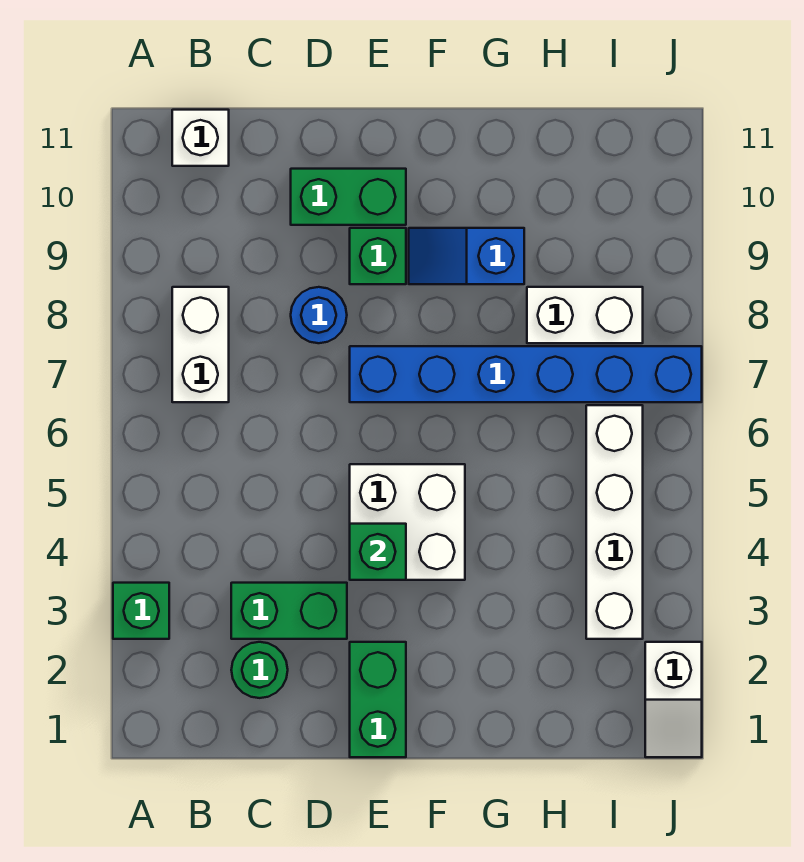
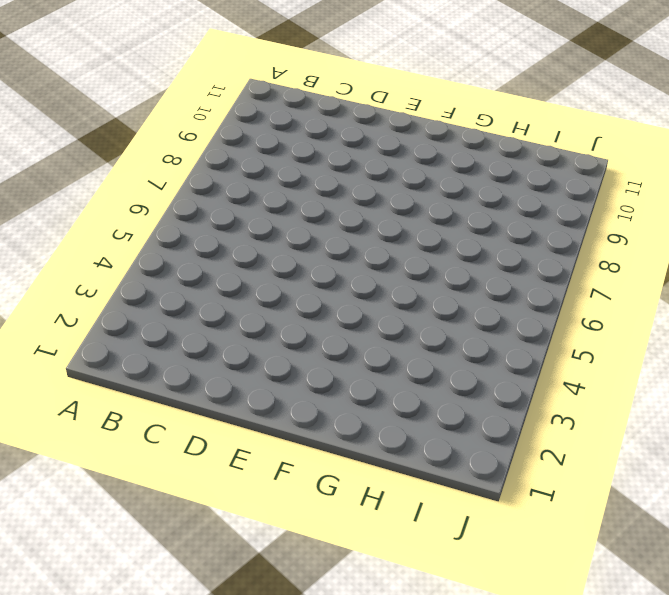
none -> green 1x1 brick [113,583,169,639]
none -> white 1x2 brick [172,287,229,402]
none -> white 1x1 brick [172,110,229,166]

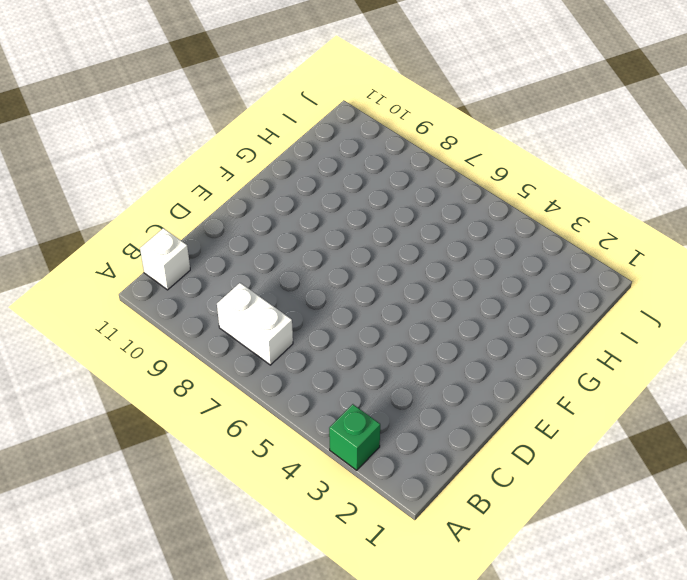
none -> green 1x1 round brick [231,642,288,698]
none -> green 1x2 brick [231,583,347,639]
none -> blue 1x1 round brick [291,287,347,343]

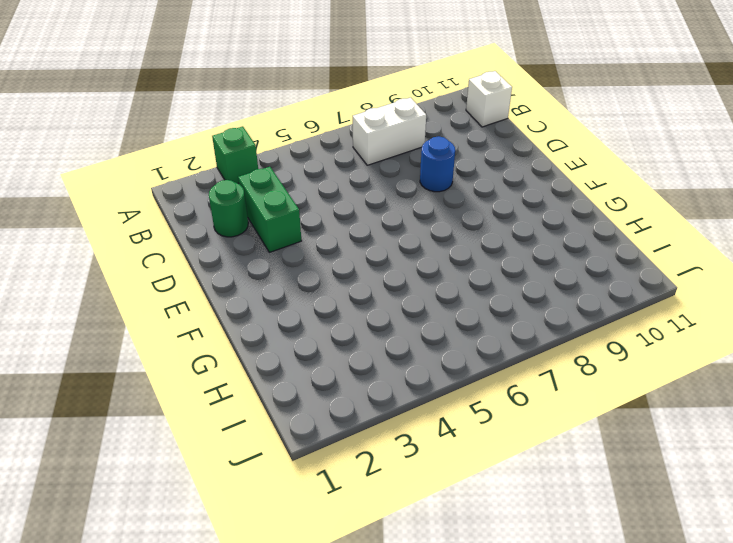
none -> green 1x2 brick [291,169,406,225]
none -> green 1x2 brick [350,642,406,757]
none -> white 2x2 brick [350,464,465,580]

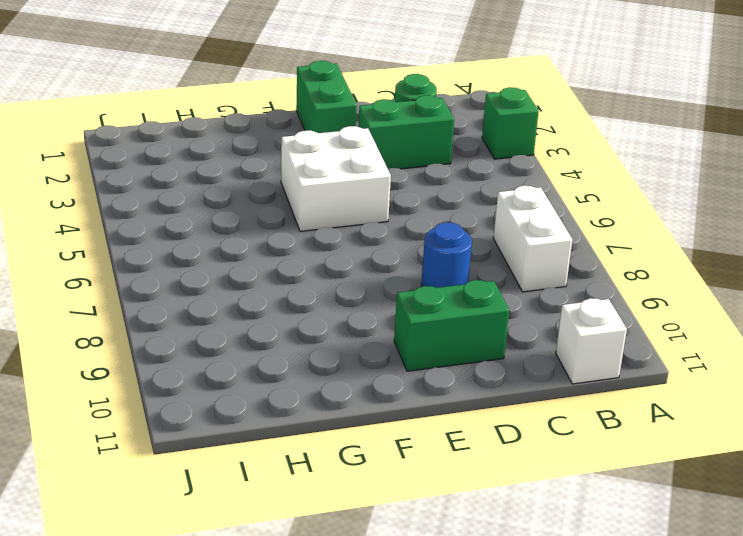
none -> blue 1x6 brick [350,346,702,402]
none -> green 1x1 brick [350,228,406,284]
none -> blue 1x2 slope [409,228,524,284]

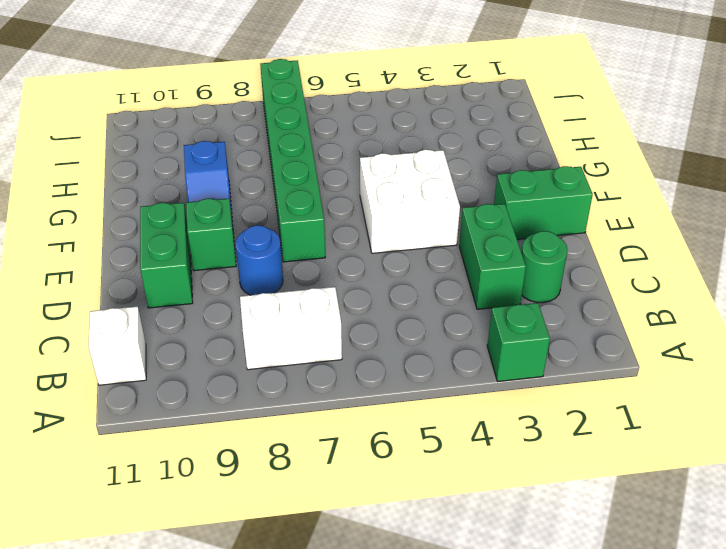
green 1x6 brick [260,59,325,262] -> blue 1x6 brick [350,346,702,402]
none -> white 1x2 brick [527,287,643,343]
none -> white 1x4 brick [586,405,643,639]
none -> white 1x2 slope [645,642,702,757]

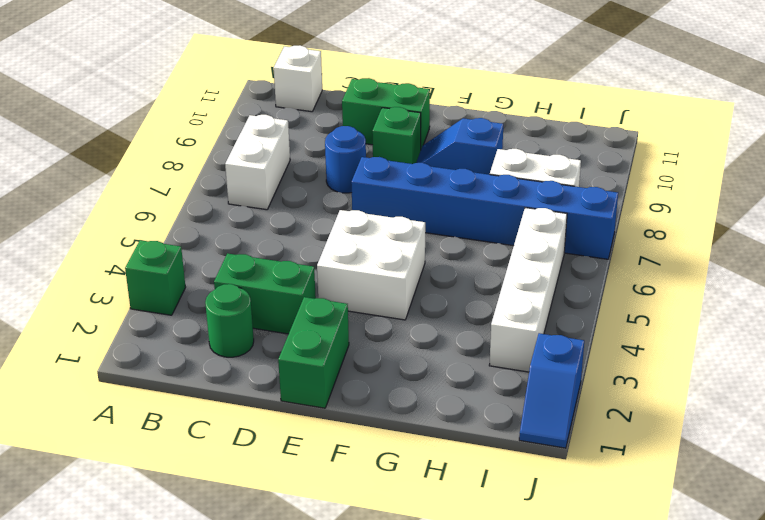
blue 1x2 slope [519,333,584,448] -> white 1x2 slope [645,642,702,757]
none -> green 1x1 brick [350,524,406,580]

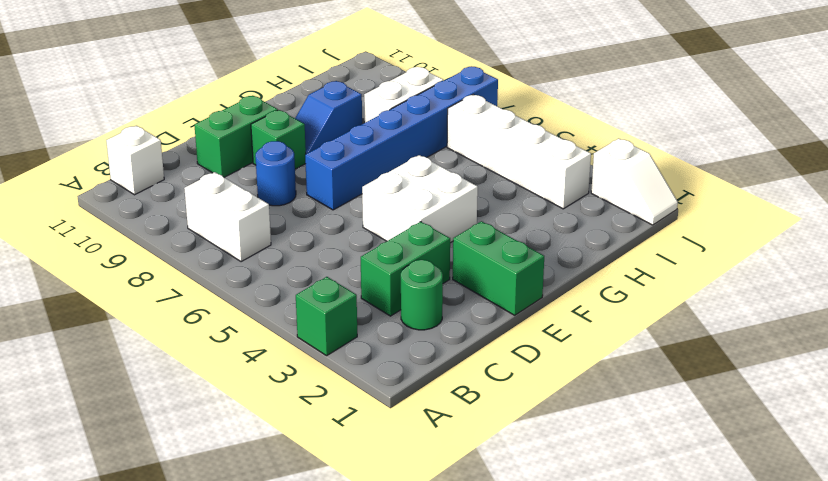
none -> green 1x1 brick [350,524,406,580]

